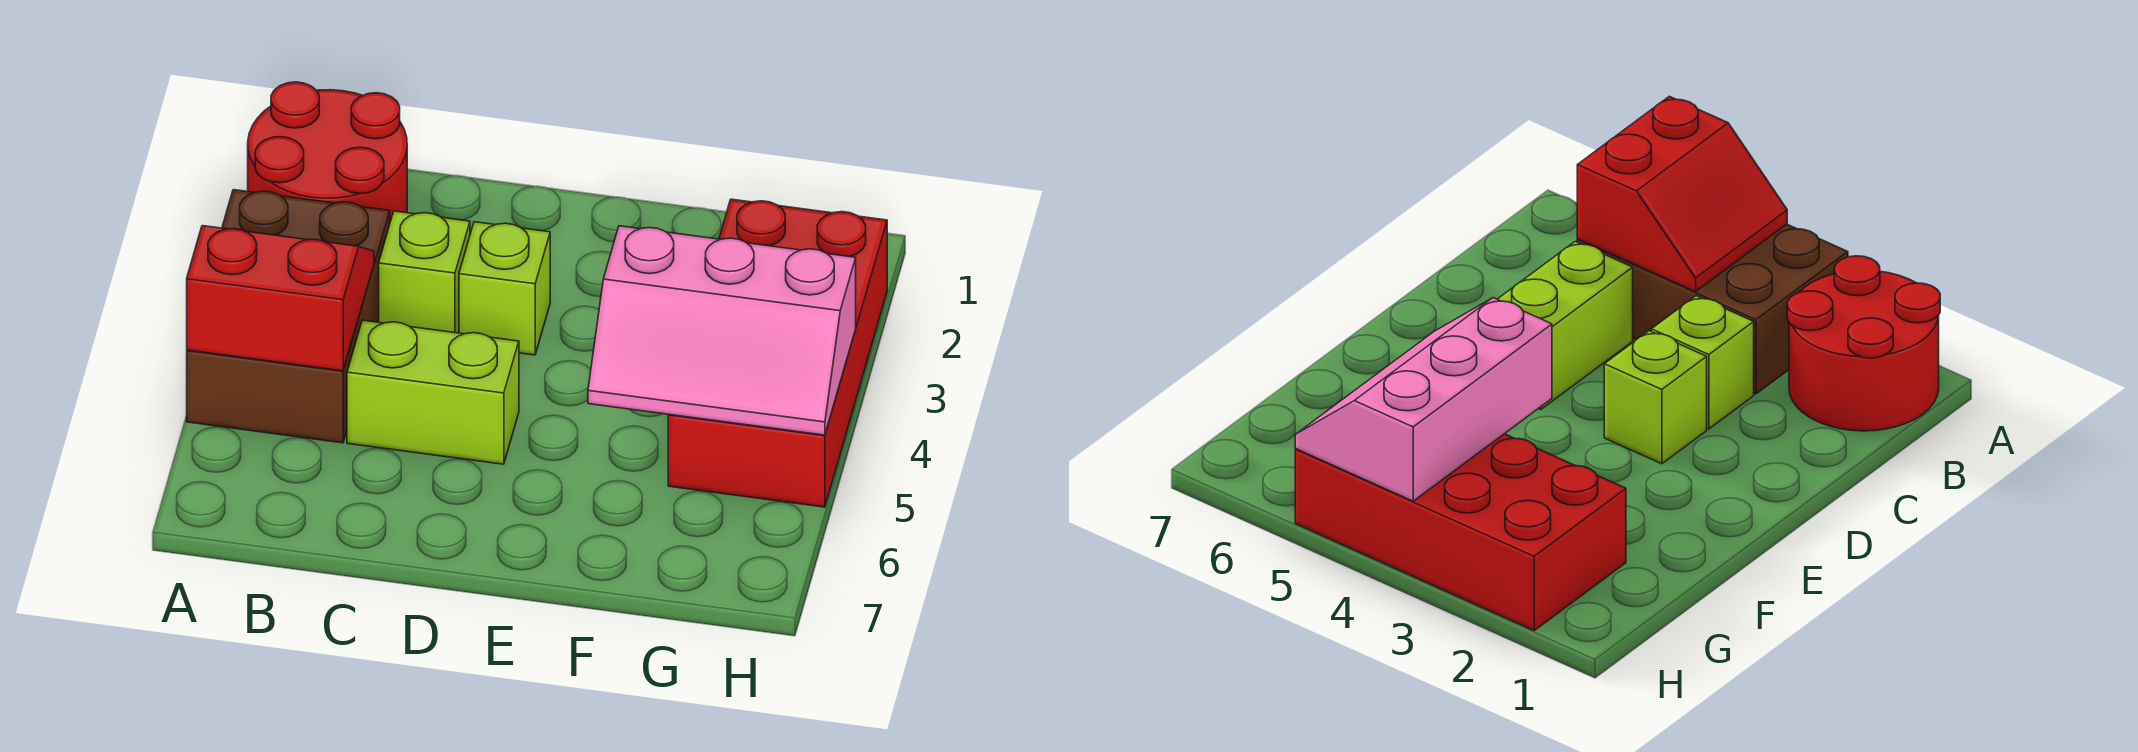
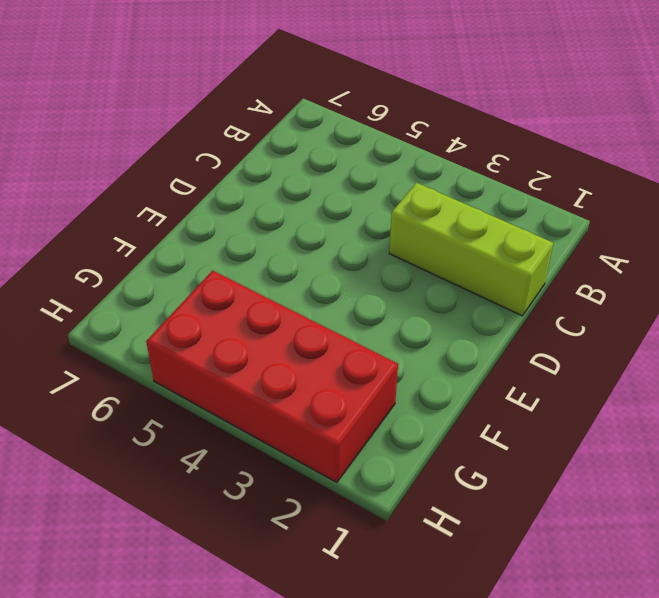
lime 1x3 brick [389,183,553,316] -> lime 1x1 brick [379,211,470,333]
none -> red 2x2 round brick [248,82,407,222]
none -> brown 2x3 brick [187,190,390,443]

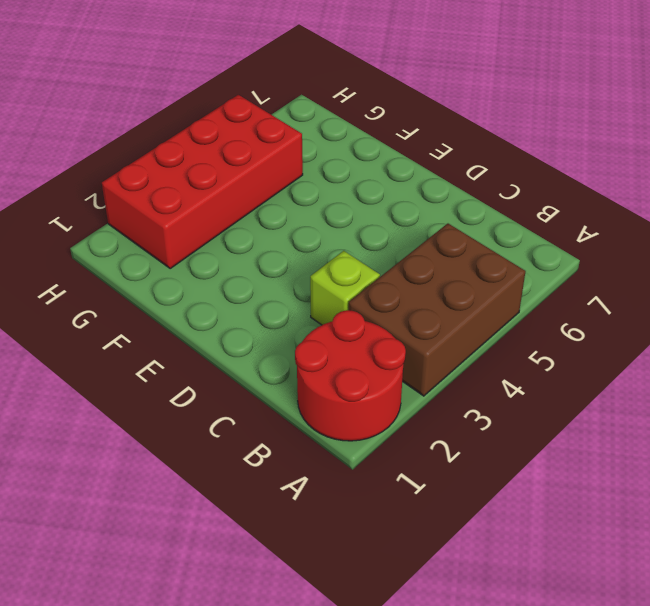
none -> lime 1x2 brick [347,320,519,464]
none -> lime 1x1 brick [459,222,550,355]

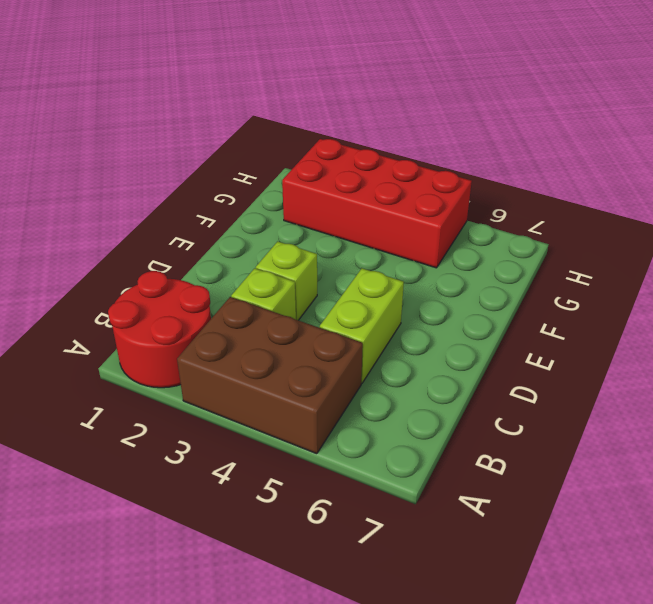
none -> red 2x2 slope [187,226,374,371]
none -> pink 2x3 slope [588,226,856,435]

